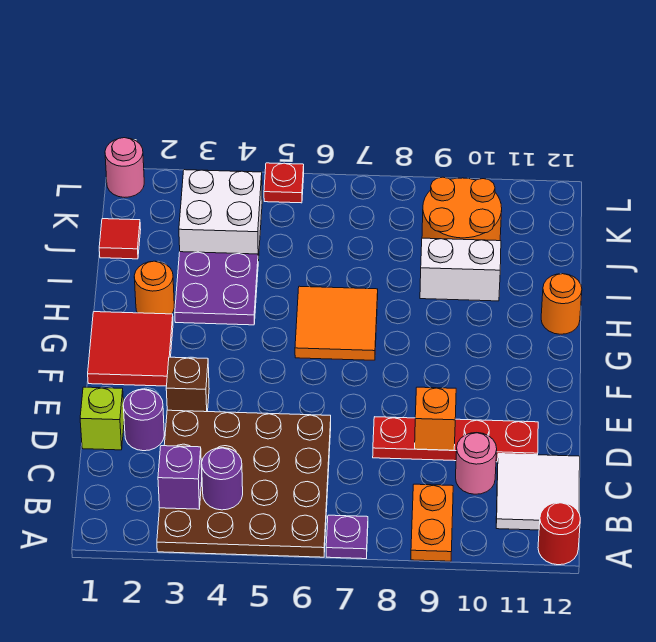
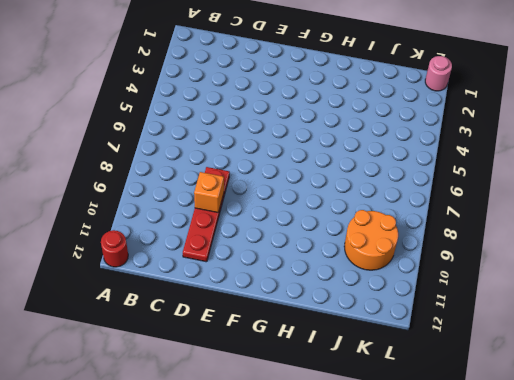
none -> brown 4x4 plate [157,410,331,557]
none -> purple 1x1 plate [326,515,368,559]
none -> orange 1x2 plate [411,484,453,561]

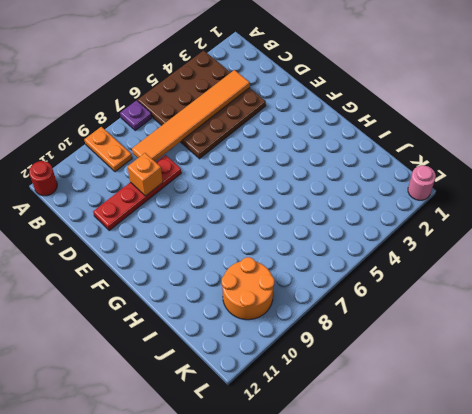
orange 1x6 tile [132,70,250,161] -> none
none -> white 2x2 tile [496,454,580,530]
none -> pink 1x1 round brick [456,433,497,494]
none -> lime 1x1 brick [80,387,124,450]

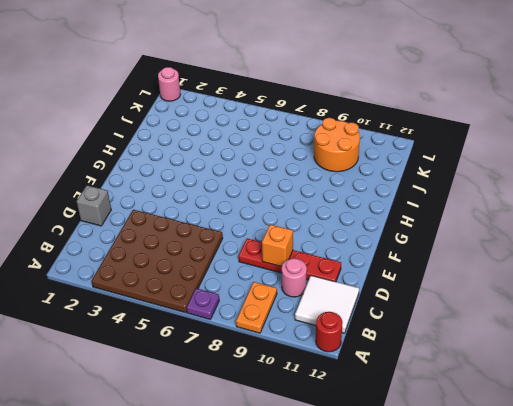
grey 1x1 brick [77,185,111,226] -> lime 1x1 brick [80,387,124,450]
none -> purple 1x1 round brick [123,389,164,451]
none -> brown 1x1 brick [166,357,209,412]
none -> red 2x2 tile [88,312,173,386]

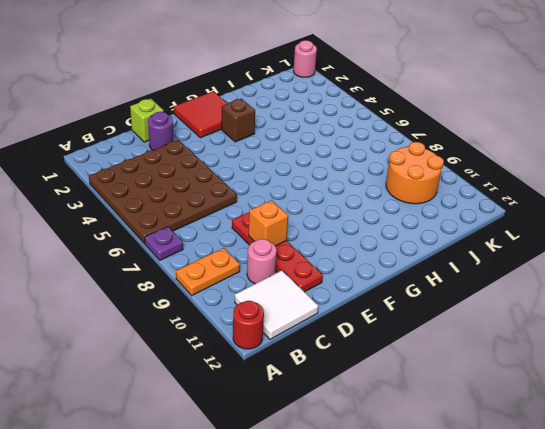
brown 1x1 brick [222,99,255,142] -> brown 1x1 brick moved to [166,357,209,412]
none -> orange 2x2 tile [295,286,378,360]
none -> orange 1x1 round brick [134,261,174,314]
none -> purple 2x2 plate [175,252,258,325]

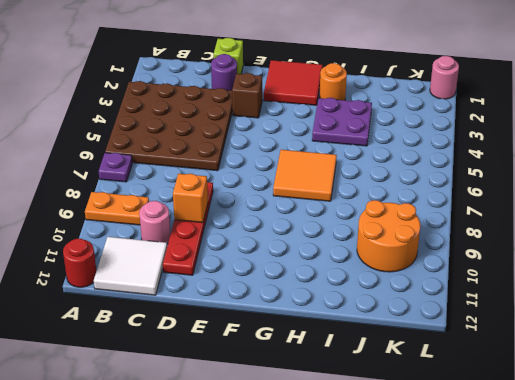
none -> orange 1x1 round brick [541,274,582,334]
none -> white 1x2 brick [420,238,501,301]
none -> red 1x1 tile [99,219,141,259]

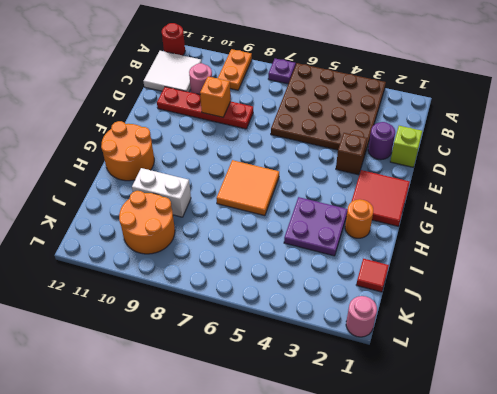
orange 2x2 round brick [101,121,154,181] -> orange 1x1 round brick [541,274,582,334]
none -> white 2x2 brick [179,170,262,261]
none -> red 1x1 plate [264,163,304,203]
none -> purple 1x1 brick [158,446,202,509]

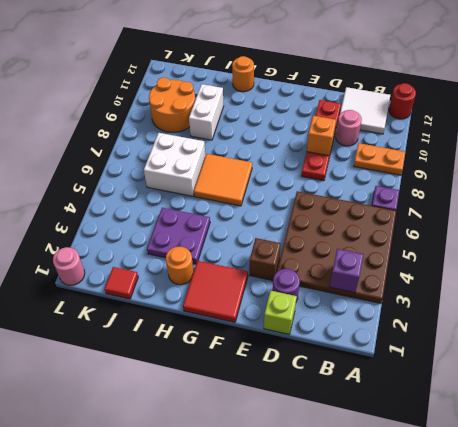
white 2x2 brick [144,133,205,196] -> white 2x2 brick moved to [179,170,262,261]
none -> red 1x1 plate [264,163,304,203]
none -> purple 1x1 round brick [202,448,243,510]

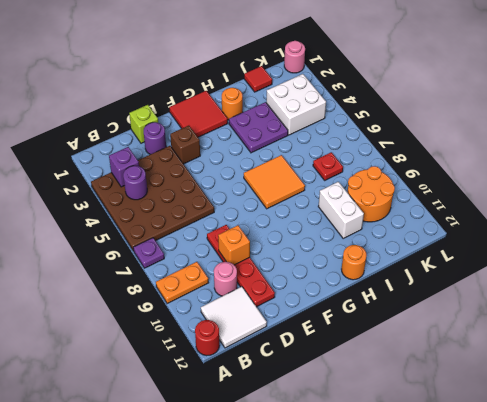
red 1x1 plate [313,152,343,180] -> red 1x1 plate moved to [264,163,304,203]

